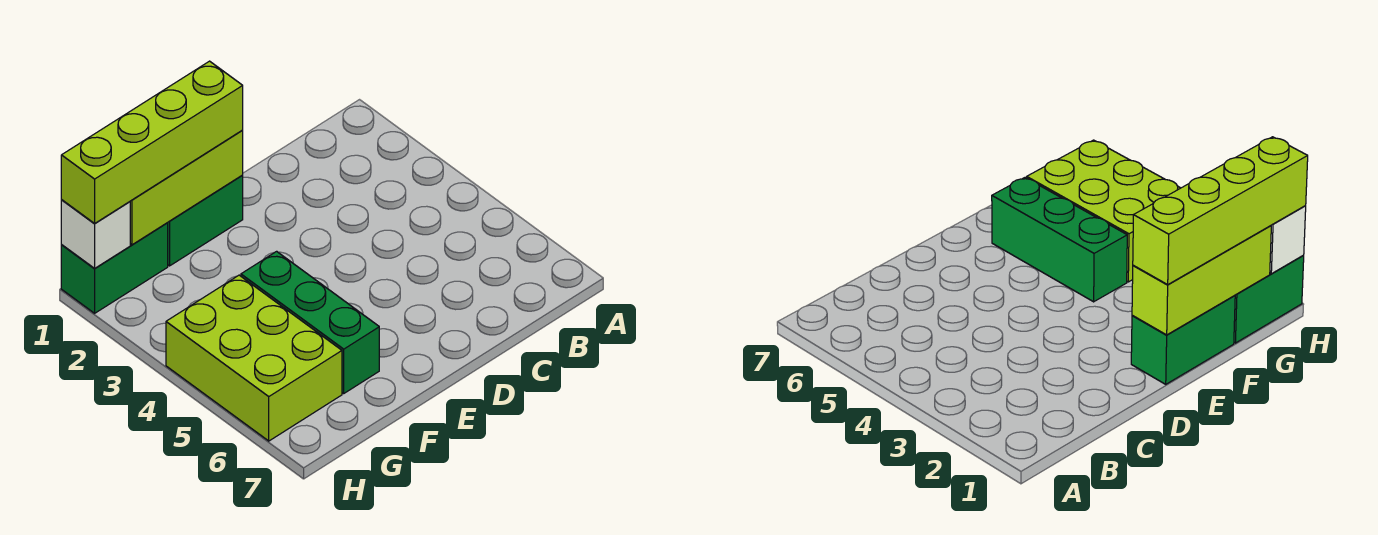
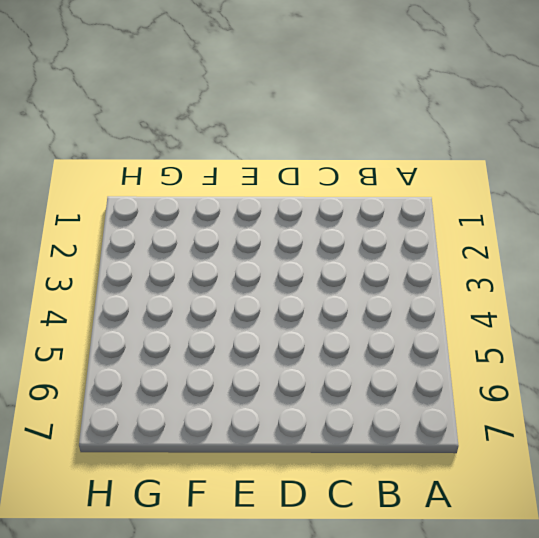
none -> green 1x2 brick [168,175,243,266]
none -> green 1x3 brick [241,251,379,393]

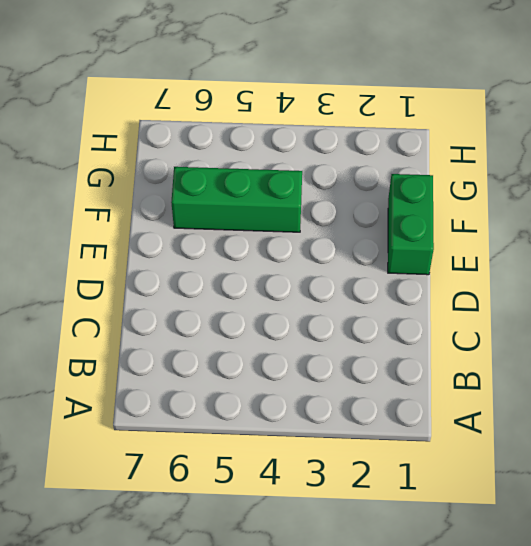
none -> green 1x2 brick [61,223,168,313]
none -> lime 2x3 brick [166,275,342,441]

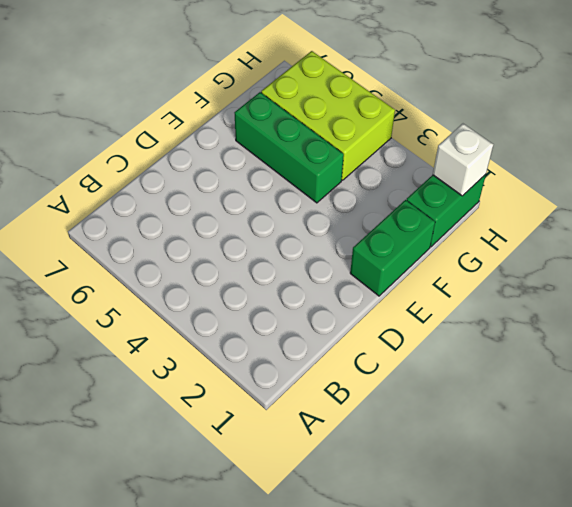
none -> lime 1x3 brick [130,131,243,245]
none -> lime 1x4 brick [61,61,243,224]

